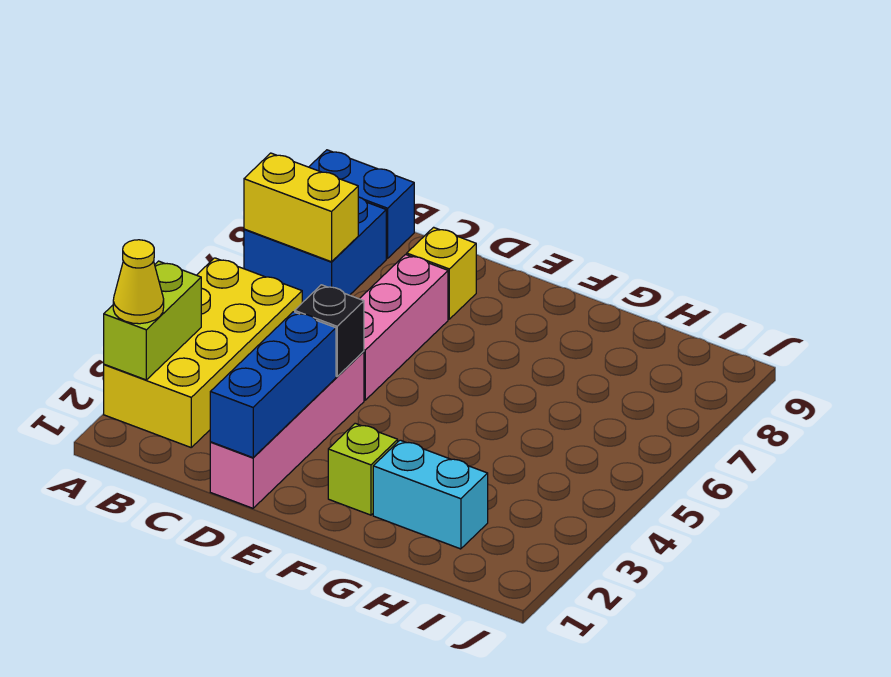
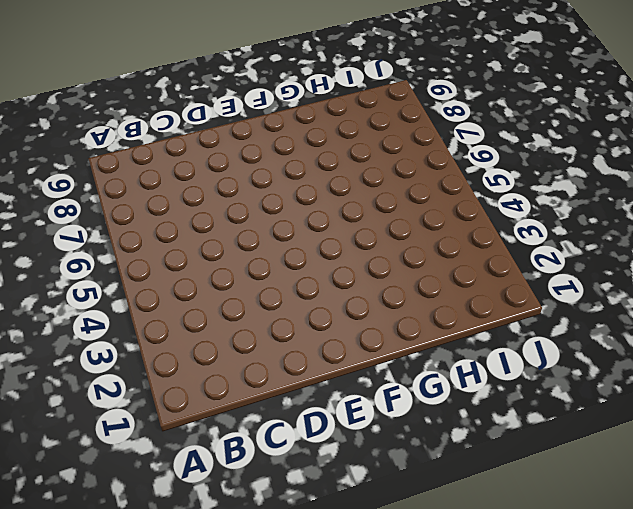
none -> yellow 2x4 brick [104,258,302,447]
none -> blue 2x2 brick [244,197,386,302]
none -> blue 1x2 brick [309,150,414,258]

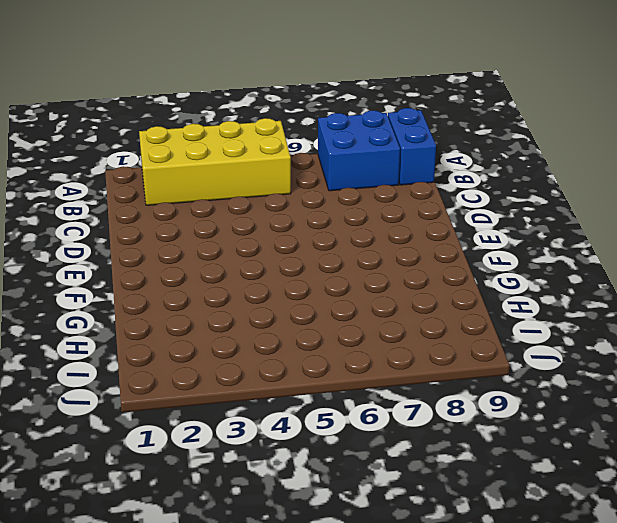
none -> pink 1x4 brick [210,351,364,508]
none -> pink 1x3 brick [360,255,448,400]
none -> yellow 1x1 brick [407,227,476,319]

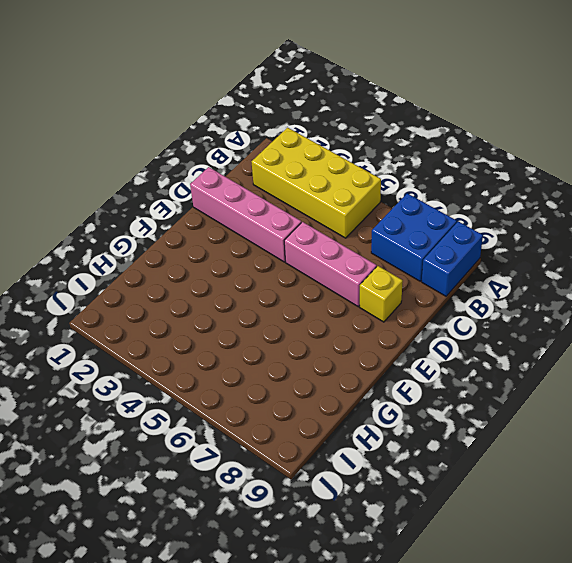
none -> lime 1x1 brick [328,423,398,515]
none -> cyan 1x2 brick [373,440,488,549]
none -> lime 1x2 brick [104,261,201,380]

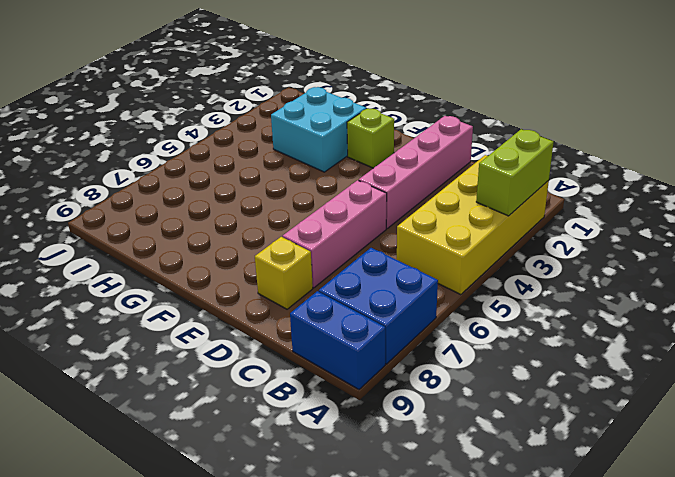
cyan 2x2 brick [271,87,366,172] -> cyan 1x2 brick [373,440,488,549]
none -> yellow 1x2 brick [244,153,358,262]
none -> blue 1x3 brick [210,312,336,458]
none -> black 1x1 brick [295,285,364,377]

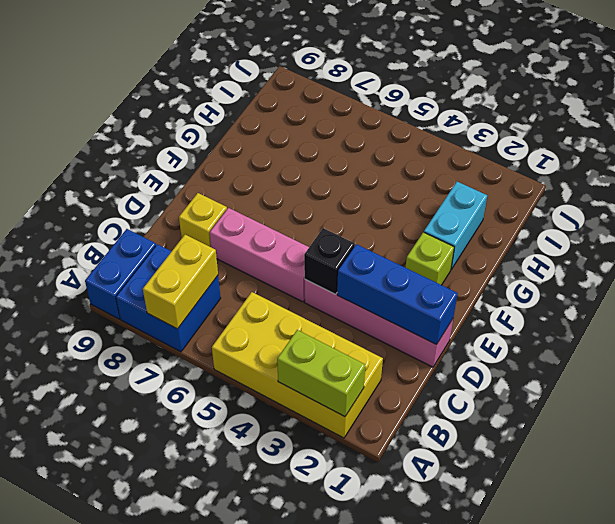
none -> yellow 1x1 cone [113,240,164,324]

